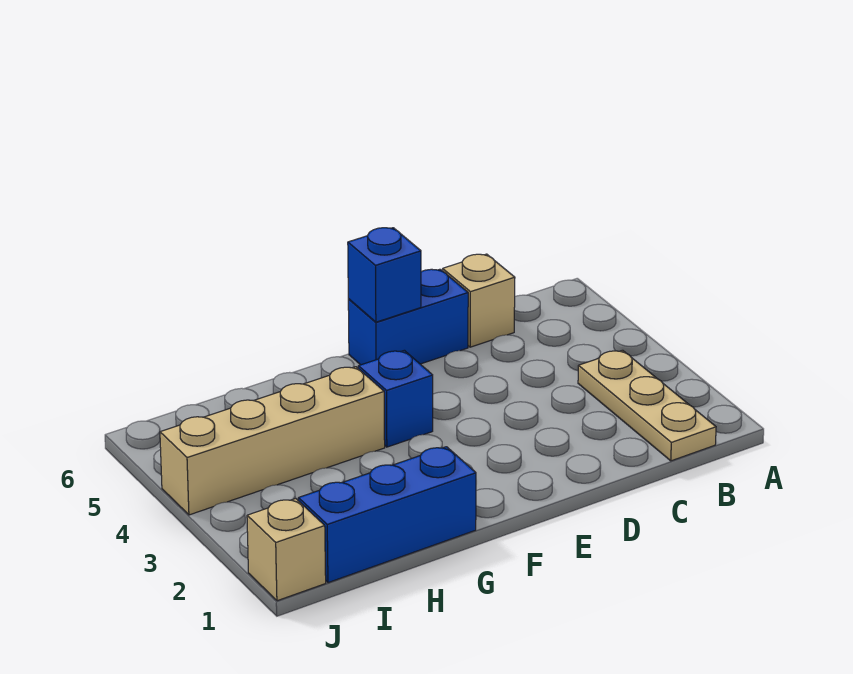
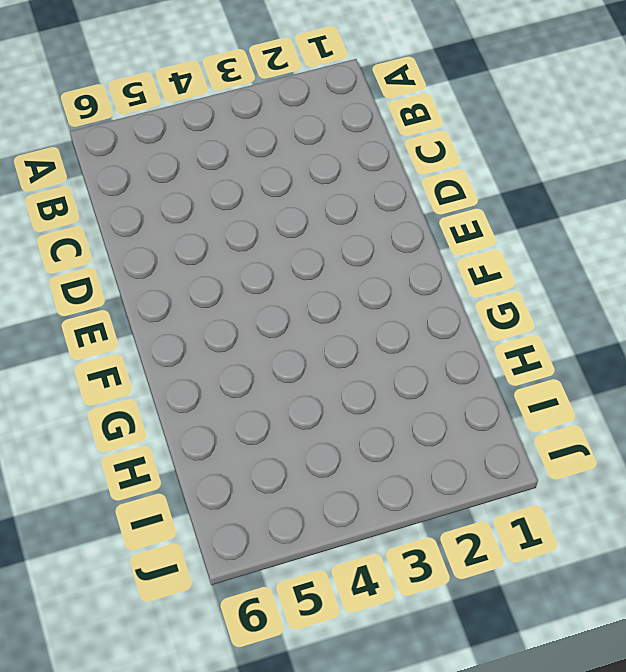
none -> tan 1x3 plate [578,350,716,461]
none -> tan 1x1 brick [443,254,515,347]

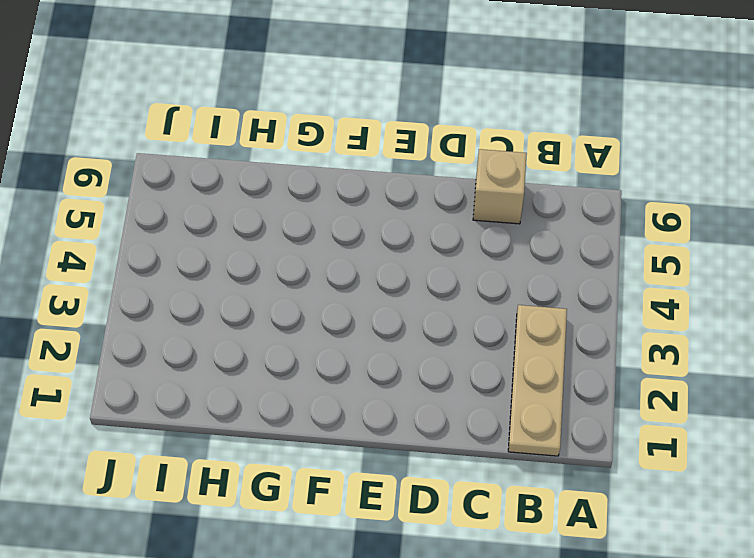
none -> blue 1x2 brick [348,269,468,365]
none -> blue 1x1 brick [358,350,433,447]

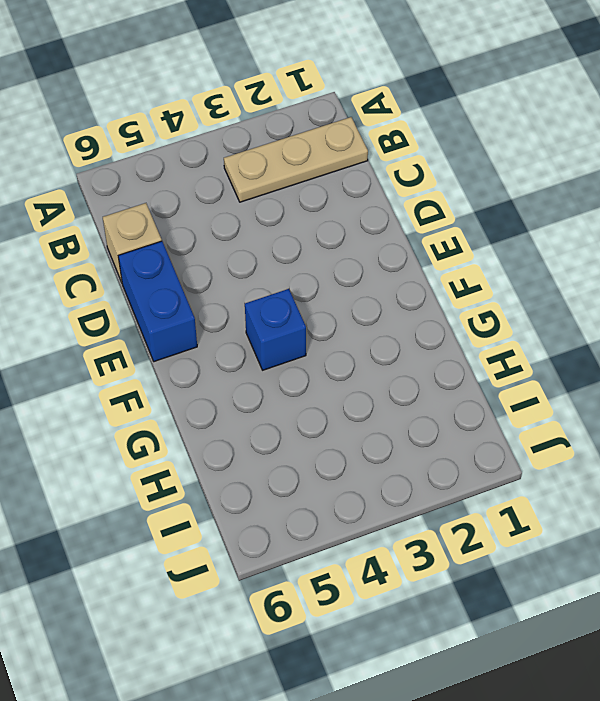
none -> blue 1x3 brick [298,447,476,583]
none -> tan 1x4 brick [160,367,385,515]

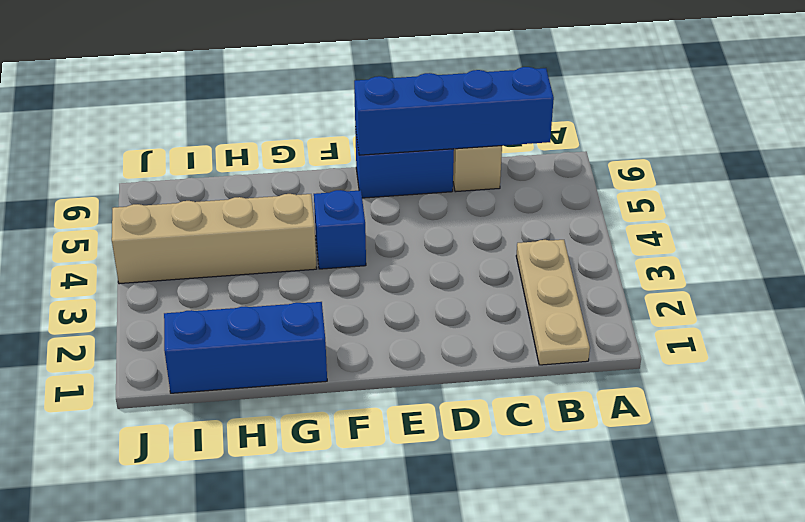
blue 1x4 brick [354,67,554,155] -> blue 1x1 brick [348,228,421,322]
none -> tan 1x1 brick [247,498,326,601]

